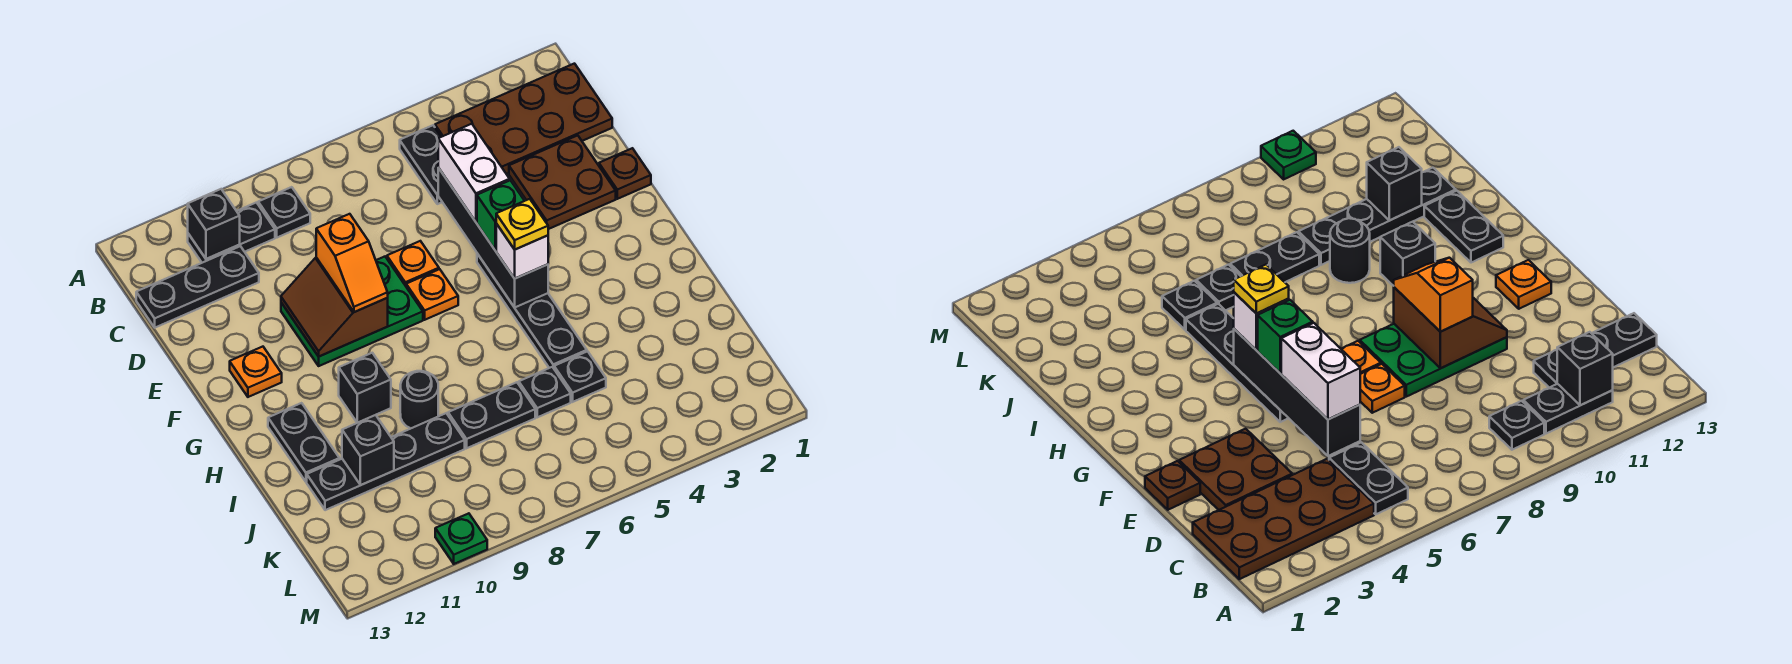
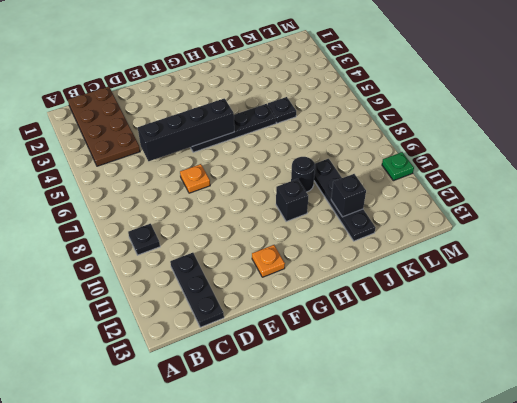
none -> black 1x2 plate [400,125,442,204]
none -> black 1x2 plate [188,203,275,263]
none -> brown 2x2 plate [509,135,616,229]

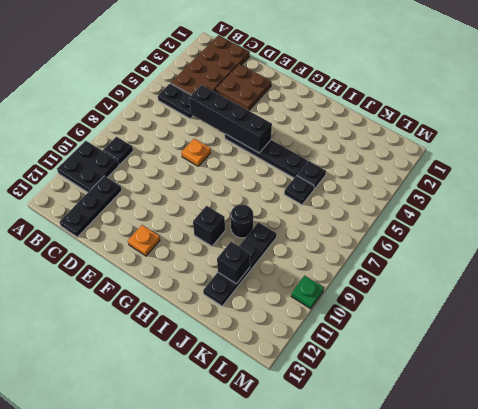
black 2x2 plate [57,141,119,192] -> black 1x2 plate [188,203,275,263]
none -> brown 1x1 plate [599,148,651,199]
none -> green 2x3 plate [281,257,423,366]
none -> orange 1x1 plate [406,269,458,320]

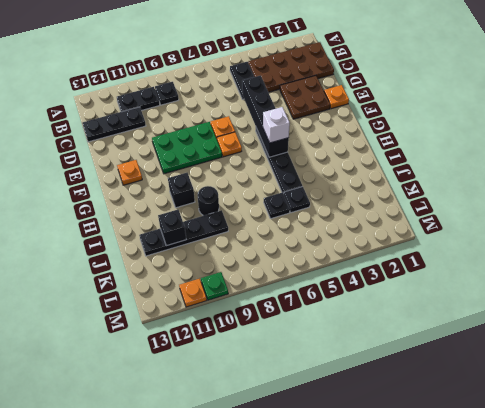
orange 1x1 plate [324,85,349,109] -> brown 1x1 plate [599,148,651,199]
orange 1x1 plate [179,279,207,307] -> none
none -> black 1x2 plate [268,403,339,482]
none -> black 1x2 plate [448,382,535,448]
none -> black 1x1 brick [188,189,240,259]

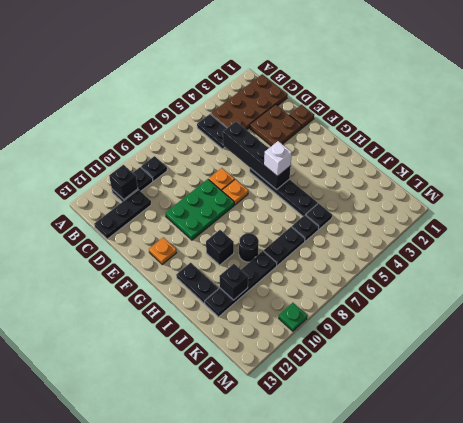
none -> brown 2x2 slope [281,258,388,356]
none -> white 1x2 brick [438,124,510,222]
none -> orange 1x2 slope [316,214,388,312]

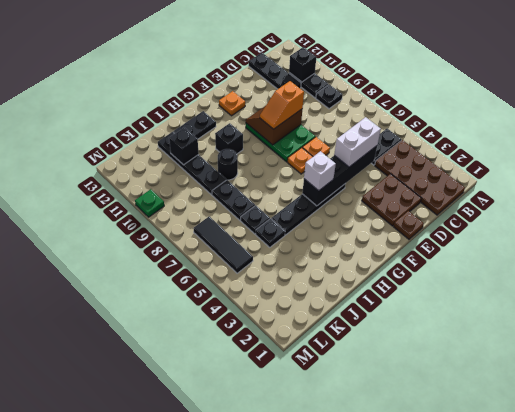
black 1x3 tile [193,216,253,273] -> none
none -> green 1x1 brick [477,180,524,250]
none -> yellow 1x1 plate [496,199,548,249]

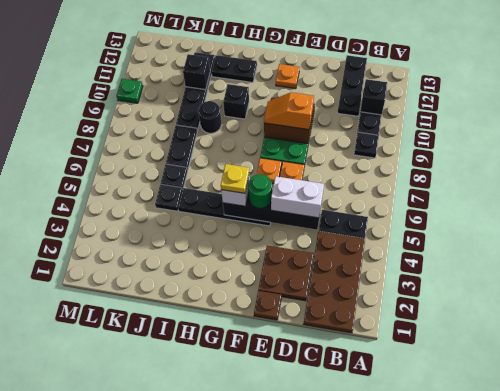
green 1x1 round brick [248,174,272,208] -> green 1x1 brick [477,180,524,250]

